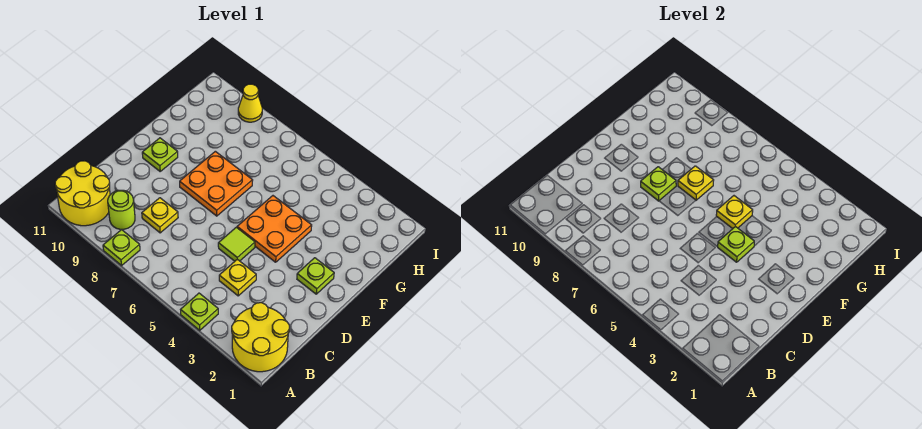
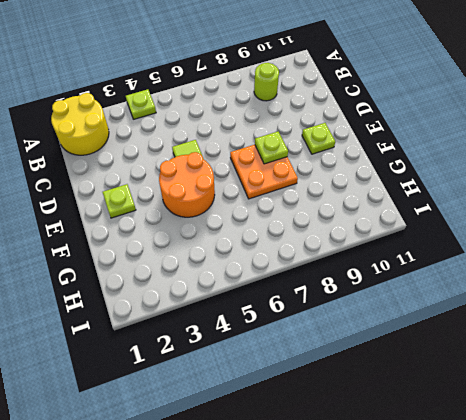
orange 2x2 round brick [159,152,215,217] -> orange 2x2 plate [237,196,312,262]
none -> lime 1x1 plate [103,230,140,265]
none -> yellow 2x2 round brick [55,161,110,226]
none -> yellow 1x1 plate [219,259,256,296]

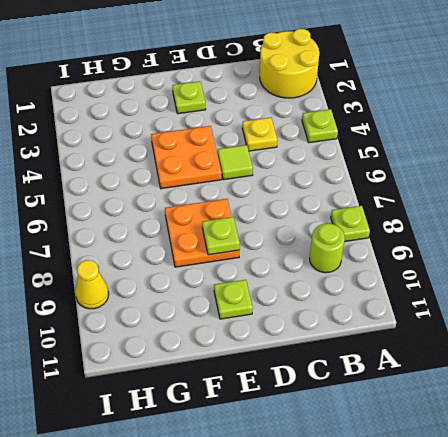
none -> yellow 2x2 round brick [55,161,110,226]
none -> yellow 1x1 plate [142,198,178,233]
none -> lime 1x1 plate [718,226,754,262]

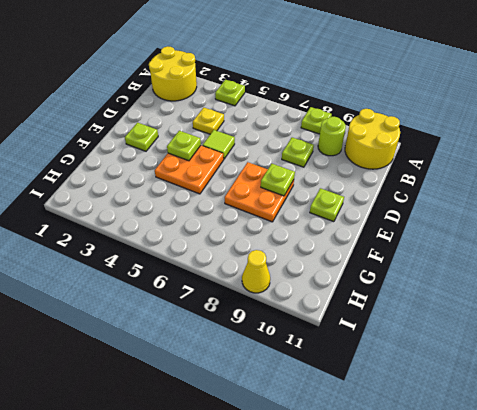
lime 1x1 plate [282,138,314,167] -> yellow 1x1 plate [142,198,178,233]
none -> yellow 1x1 plate [716,196,753,229]
none -> yellow 1x1 plate [678,166,714,200]

